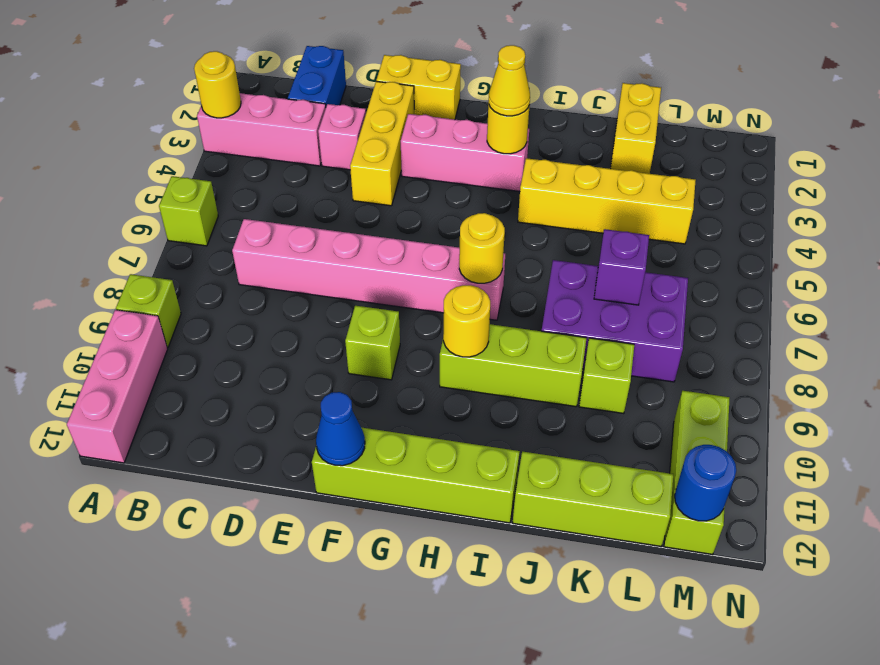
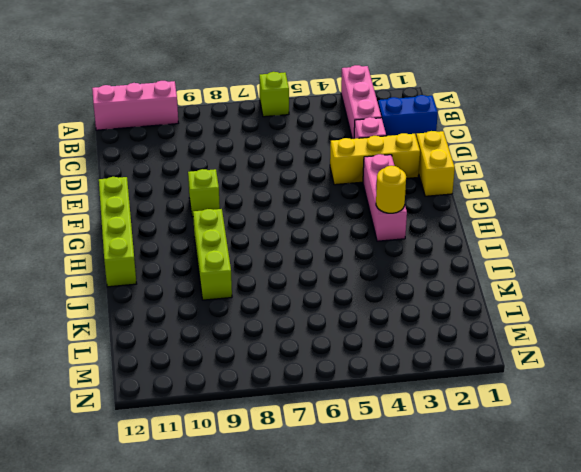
none -> lime 1x1 brick [116,274,181,347]
none -> pink 1x6 brick [232,219,505,320]
none -> yellow 1x4 brick [518,158,696,244]

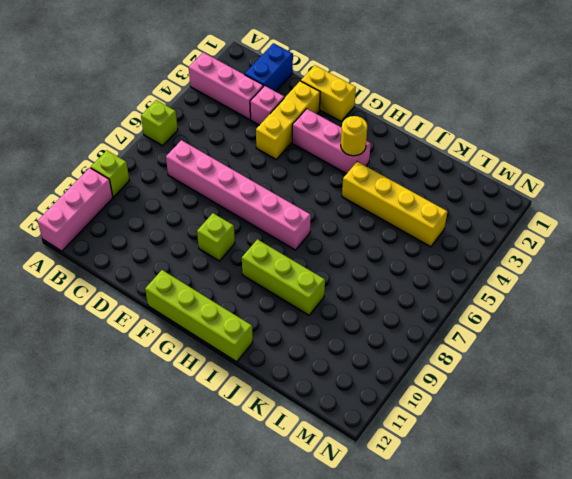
none -> purple 2x3 brick [542,260,688,382]
none -> lime 1x3 brick [513,452,673,546]
none -> yellow 1x2 brick [611,83,661,174]

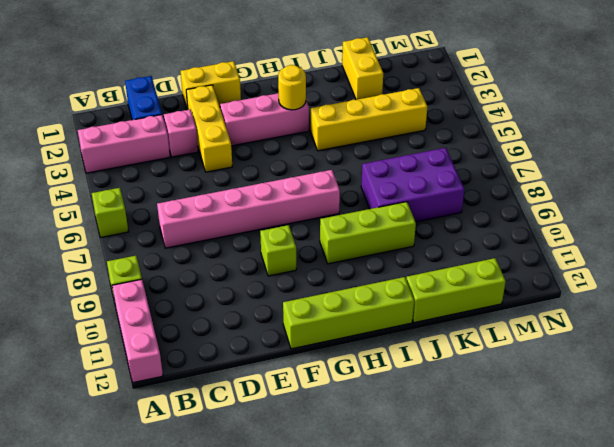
none -> lime 1x1 brick [579,338,634,414]
none -> lime 1x3 brick [664,391,729,554]
none -> yellow 1x1 round brick [194,51,241,118]

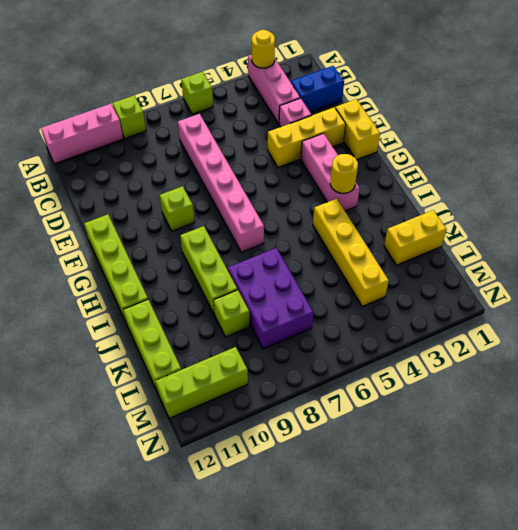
none -> blue 1x1 cone [316,392,365,466]
none -> yellow 1x1 round brick [459,213,505,283]
none -> yellow 1x1 round brick [443,285,490,357]

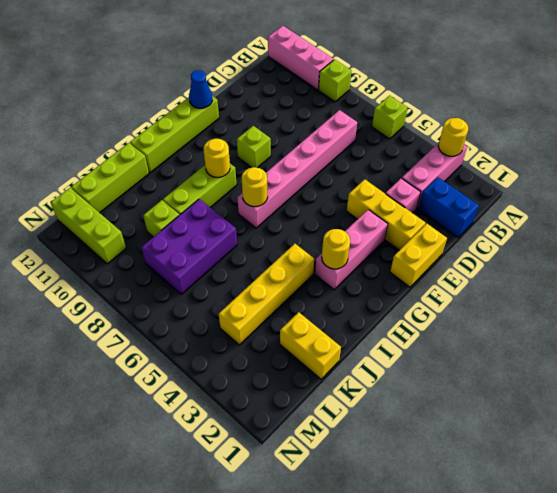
none -> purple 1x1 brick [594,229,649,305]
none -> blue 1x1 round brick [675,445,736,521]
none -> yellow 1x1 cone [489,45,530,116]

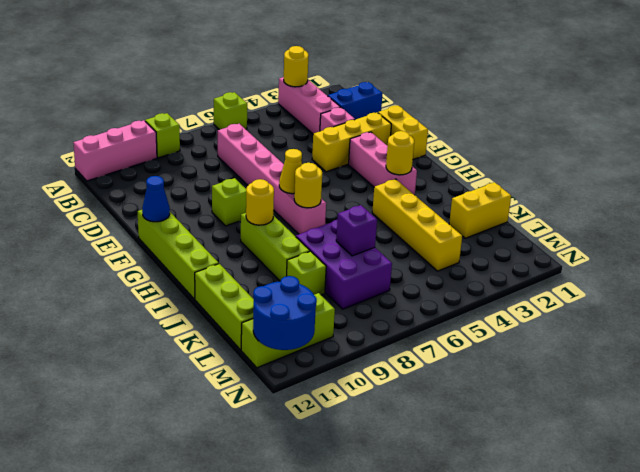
yellow 1x1 cone [279,149,302,194] -> yellow 1x1 cone moved to [489,45,530,116]
blue 2x2 round brick [253,276,317,350] -> blue 1x1 round brick [675,445,736,521]

